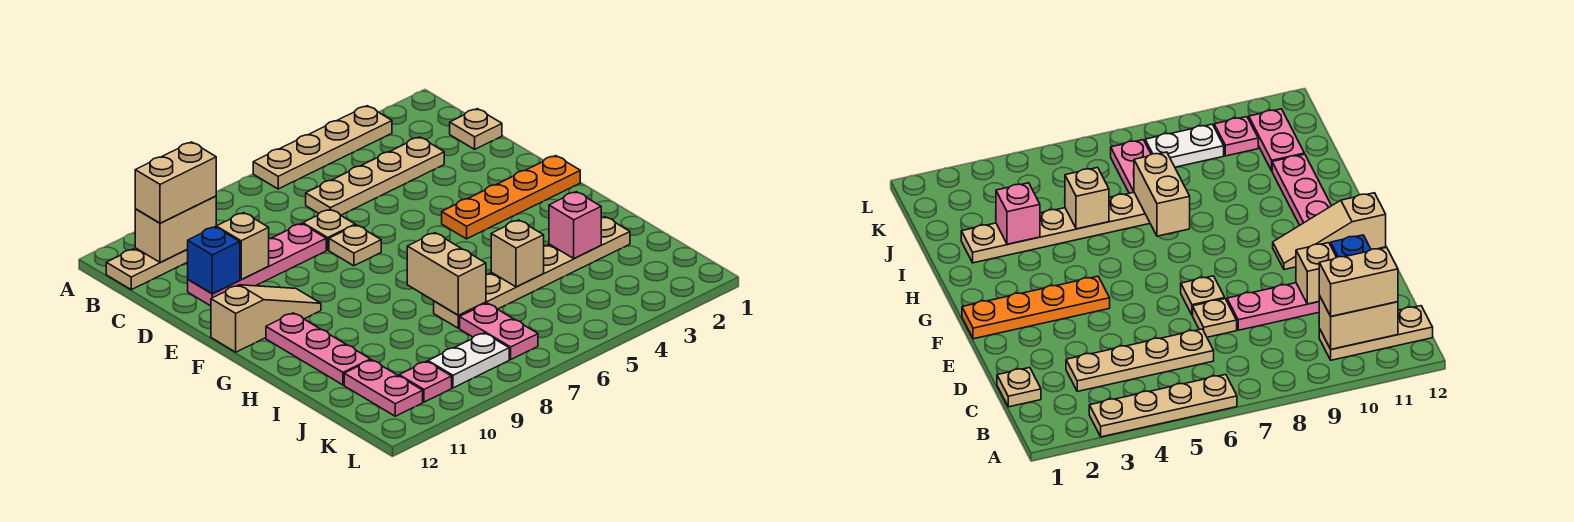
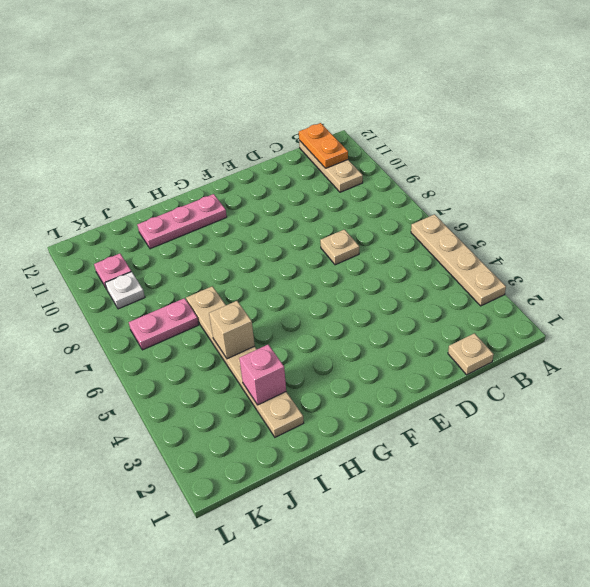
orange 1x2 plate [299,123,348,168] -> tan 1x2 brick [135,196,216,263]
white 1x1 plate [105,272,145,309] -> white 1x2 plate [428,333,509,388]
none -> tan 1x4 plate [306,137,444,215]
none -> pink 1x4 plate [188,224,326,306]
none -> tan 1x1 plate [329,225,381,266]

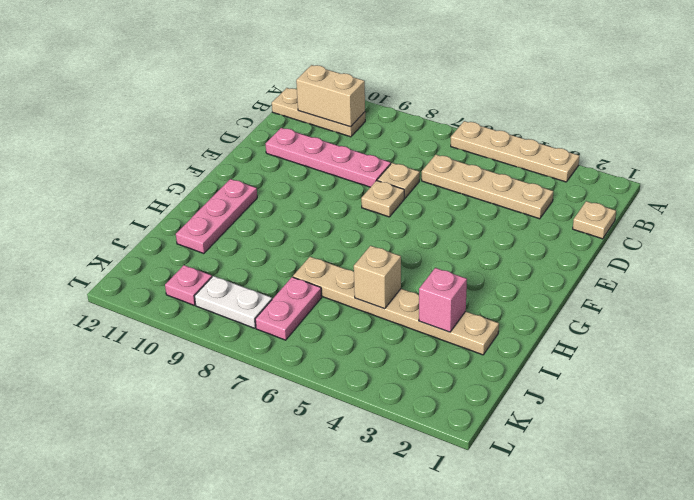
none -> orange 1x4 plate [442,156,580,239]
none -> tan 1x3 slope [211,285,321,352]
none -> pink 1x2 plate [344,360,423,416]

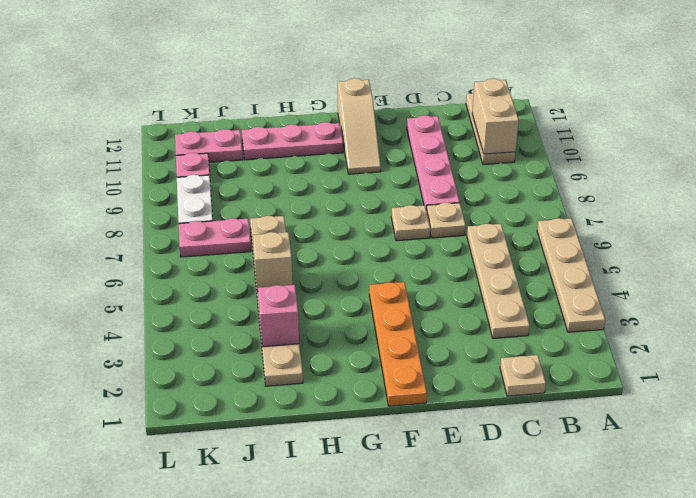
none -> tan 1x1 brick [216,213,269,280]
none -> blue 1x1 brick [188,227,240,294]
none -> tan 1x2 brick [407,233,486,315]

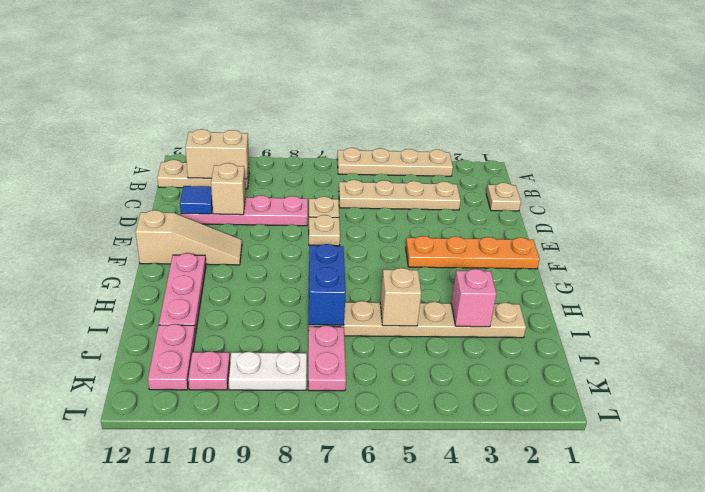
blue 1x1 tile [180,186,213,214] -> blue 1x1 brick [188,227,240,294]
blue 1x2 brick [309,244,346,325] -> tan 1x2 brick [407,233,486,315]
none -> tan 1x2 brick [135,142,216,223]

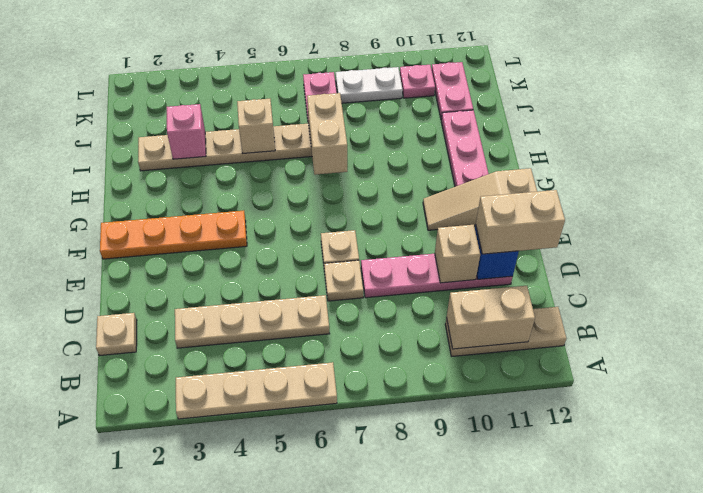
tan 1x2 brick [476,190,565,254] -> tan 1x2 brick moved to [135,142,216,223]

